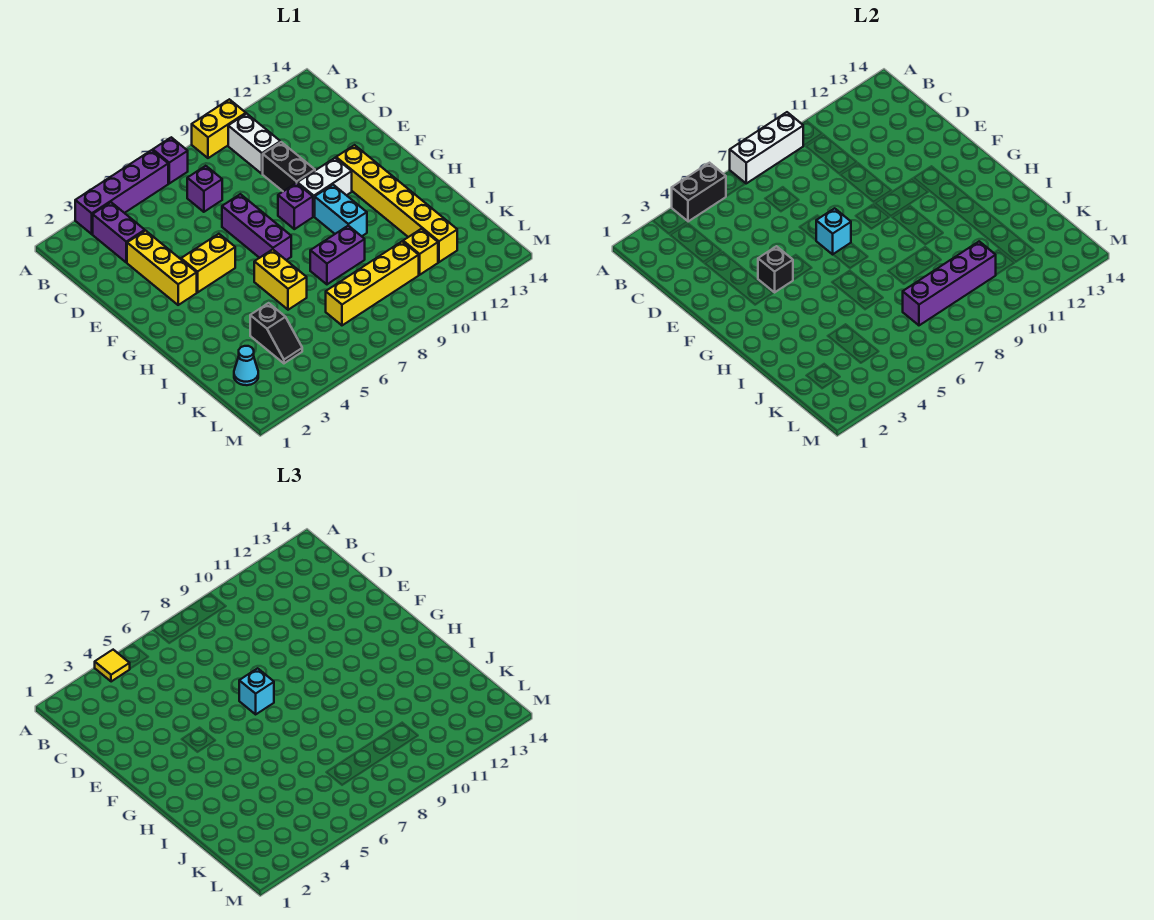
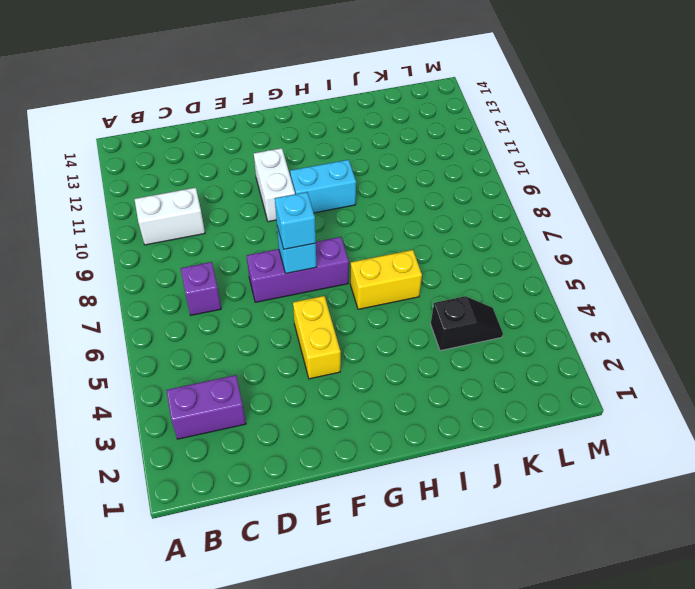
none -> purple 1x4 brick [75,150,168,234]
none -> purple 1x1 brick [153,137,188,183]
none -> yellow 1x2 brick [192,99,246,158]

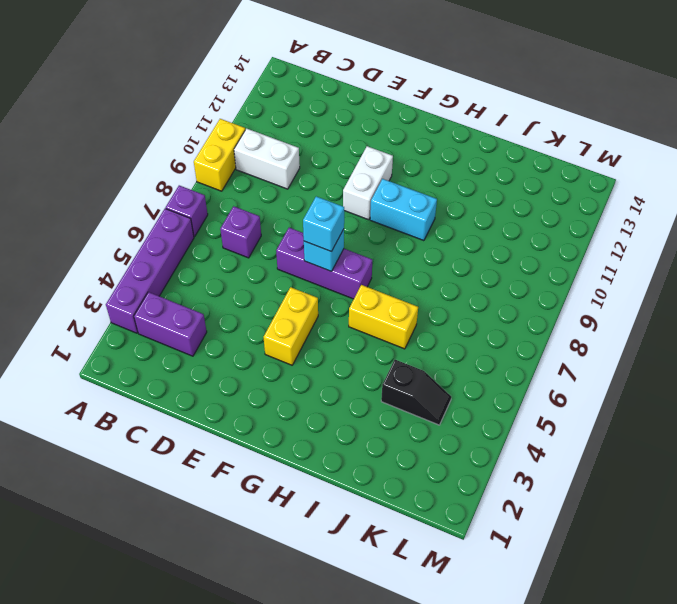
none -> yellow 1x3 brick [127,231,197,305]
none -> black 1x2 brick [263,142,315,191]
none -> purple 1x1 brick [278,183,313,229]

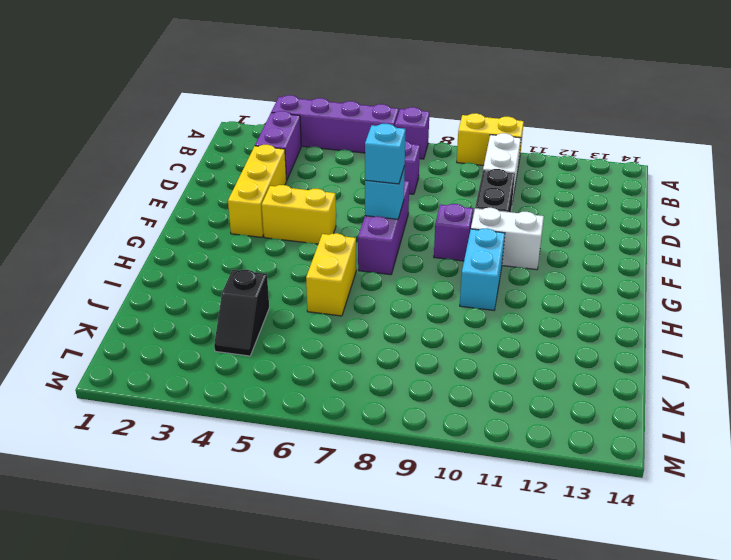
none -> yellow 1x6 brick [336,145,457,262]
none -> purple 1x2 brick [310,226,365,284]
none -> cyan 1x1 cone [234,346,258,385]

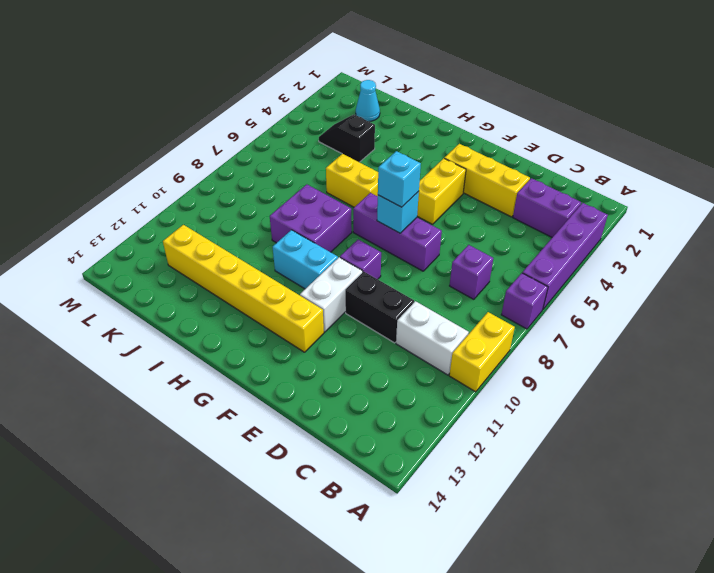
purple 2x2 brick [270,184,352,252] -> purple 1x2 brick [310,226,365,284]
none -> yellow 1x4 brick [326,241,419,325]
none -> yellow 1x1 brick [403,229,438,275]
none -> black 1x2 brick [672,163,726,222]

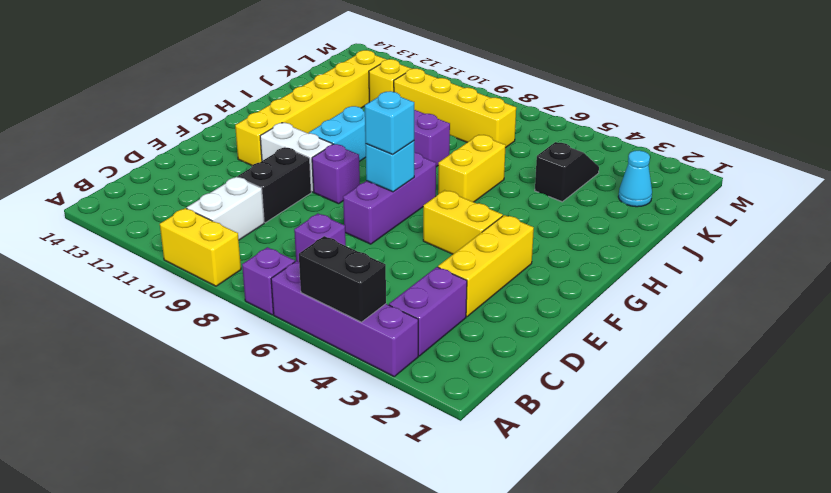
none -> white 1x3 brick [730,112,803,183]
none -> black 1x1 brick [758,246,793,292]
none -> purple 1x4 brick [903,241,996,325]

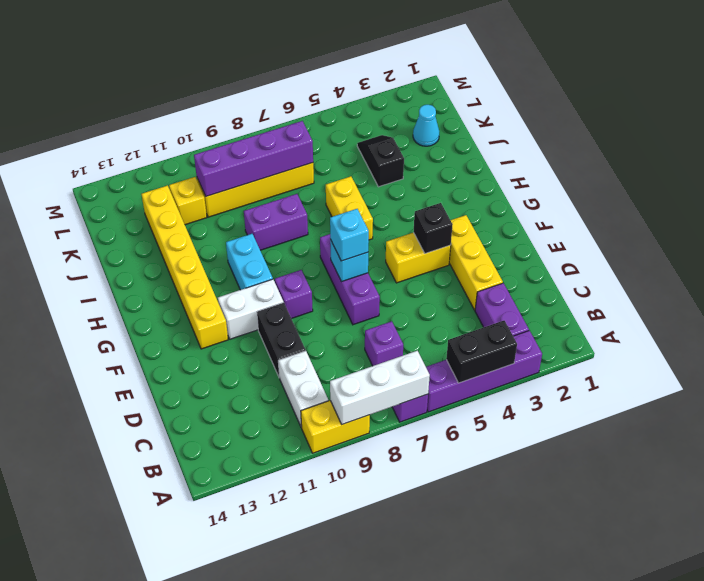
none -> yellow 1x1 tile [95,650,130,682]

